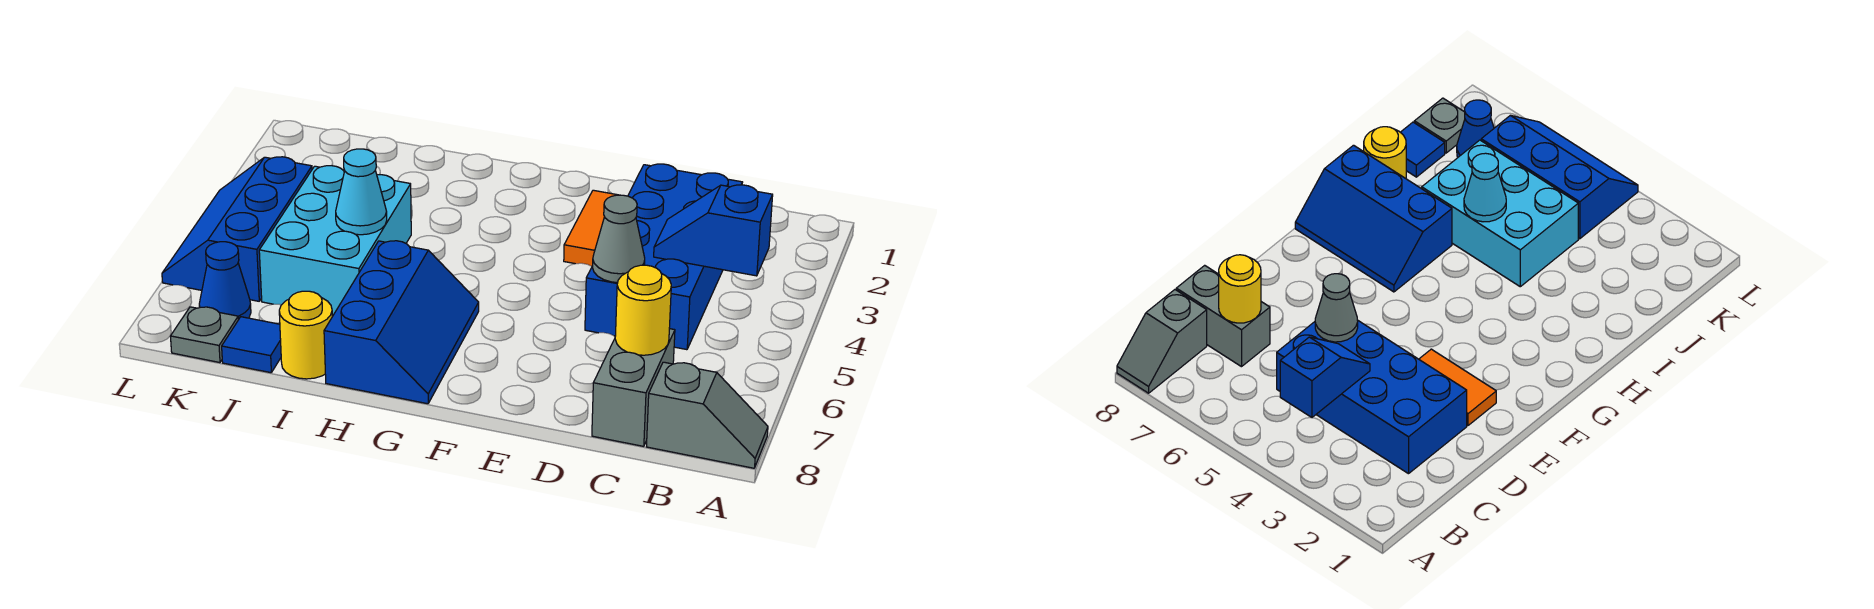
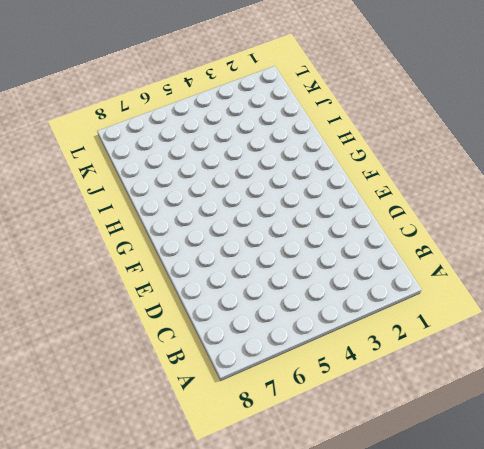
none -> grey 1x2 slope [646,362,768,468]
none -> blue 2x4 brick [585,164,742,350]
none -> grey 1x2 brick [592,329,675,446]

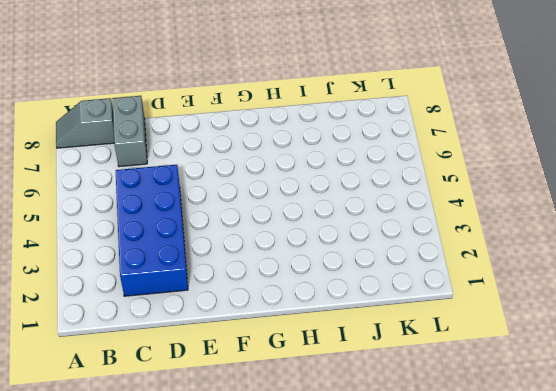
none -> orange 1x2 tile [564,190,617,266]
none -> blue 2x3 slope [324,241,479,404]
none -> cyan 2x3 brick [259,166,411,315]

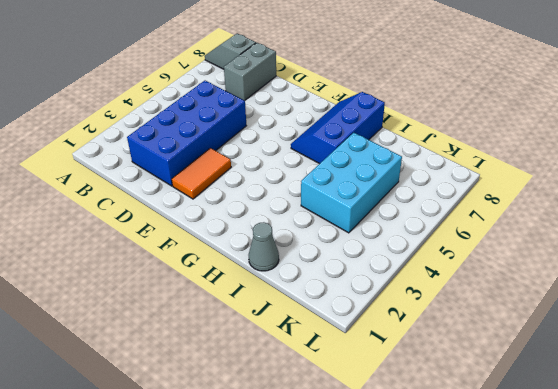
grey 1x1 cone [249,222,279,271] -> grey 1x1 cone moved to [593,195,645,283]
none -> yellow 1x1 round brick [279,291,332,379]
none -> blue 1x1 tile [222,317,281,373]
none -> blue 2x3 slope [162,157,312,301]

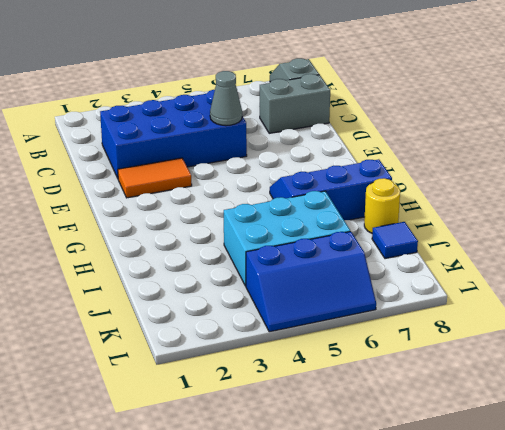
none -> blue 1x1 cone [199,242,251,320]
none -> grey 1x1 plate [170,307,238,363]
none -> blue 1x2 slope [654,185,773,276]

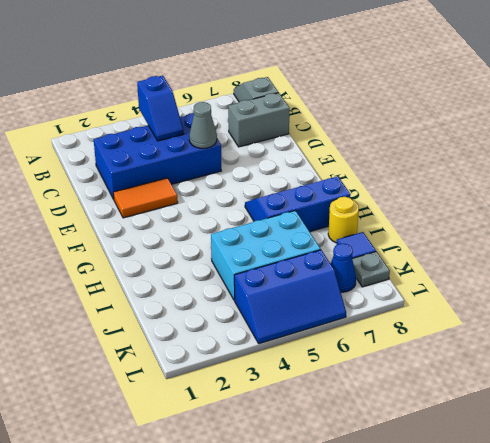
none -> yellow 1x1 round brick [615,265,671,355]
none -> cyan 1x1 cone [336,149,387,235]

